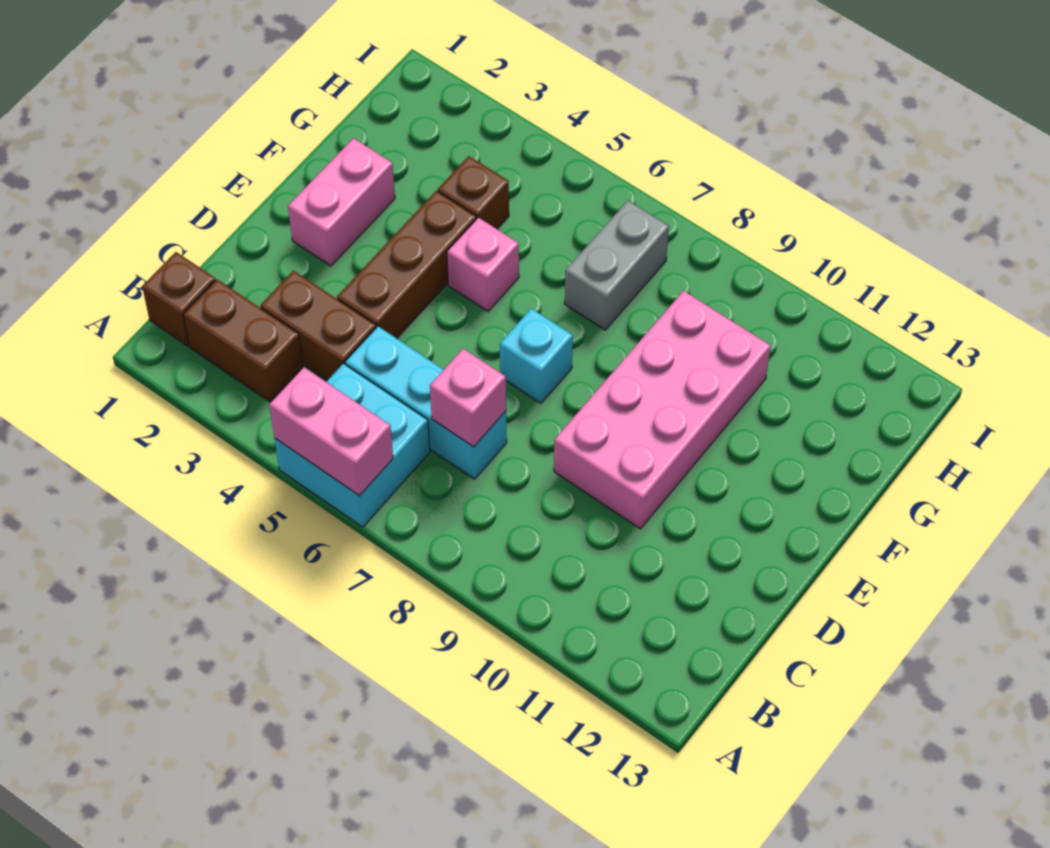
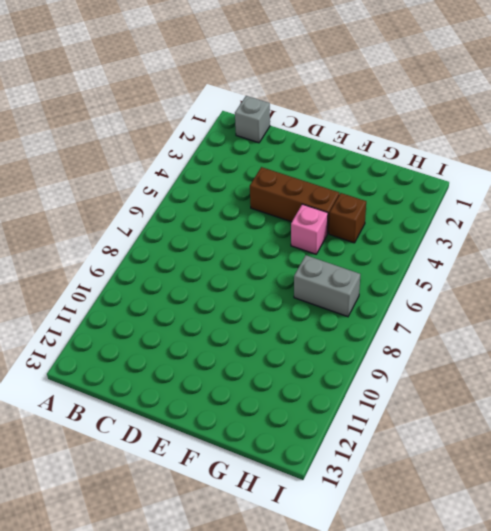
grey 1x1 brick [235,96,270,143] -> brown 1x1 brick [142,252,216,346]
none -> cyan 2x2 brick [275,363,430,527]
none -> brown 1x2 brick [183,279,303,402]
none -> brown 1x2 brick [260,271,376,380]

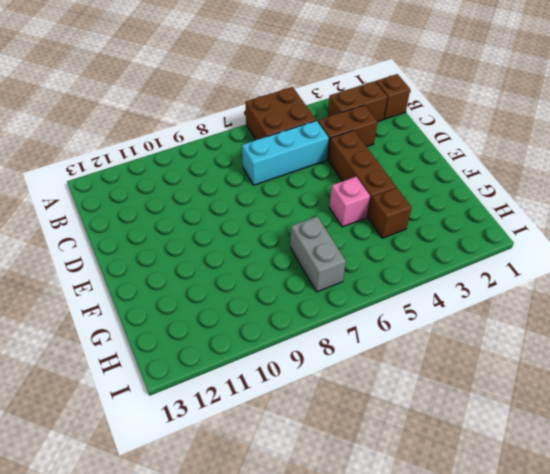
brown 2x2 brick [245,87,316,140] -> cyan 2x2 brick [275,363,430,527]
none -> pink 2x4 brick [554,291,771,529]
none -> pink 1x2 brick [288,138,395,266]
none -> cyan 1x1 brick [500,308,573,403]

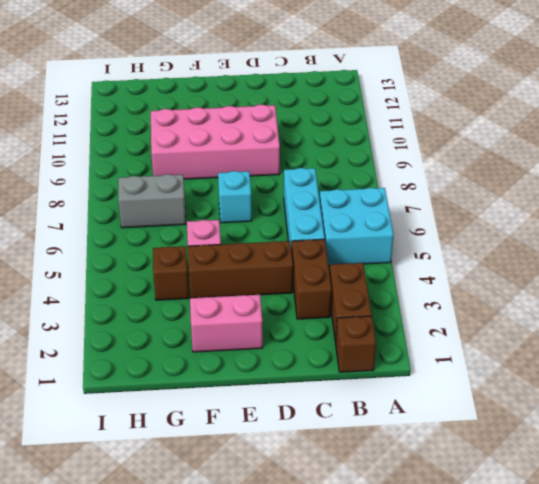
none -> pink 1x2 brick [269,367,393,496]
none -> pink 1x1 brick [430,349,506,447]

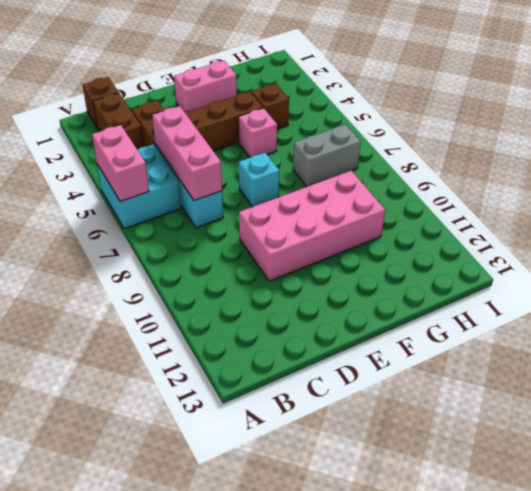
pink 1x3 brick [152,106,222,201] -> pink 1x1 brick [430,349,506,447]

